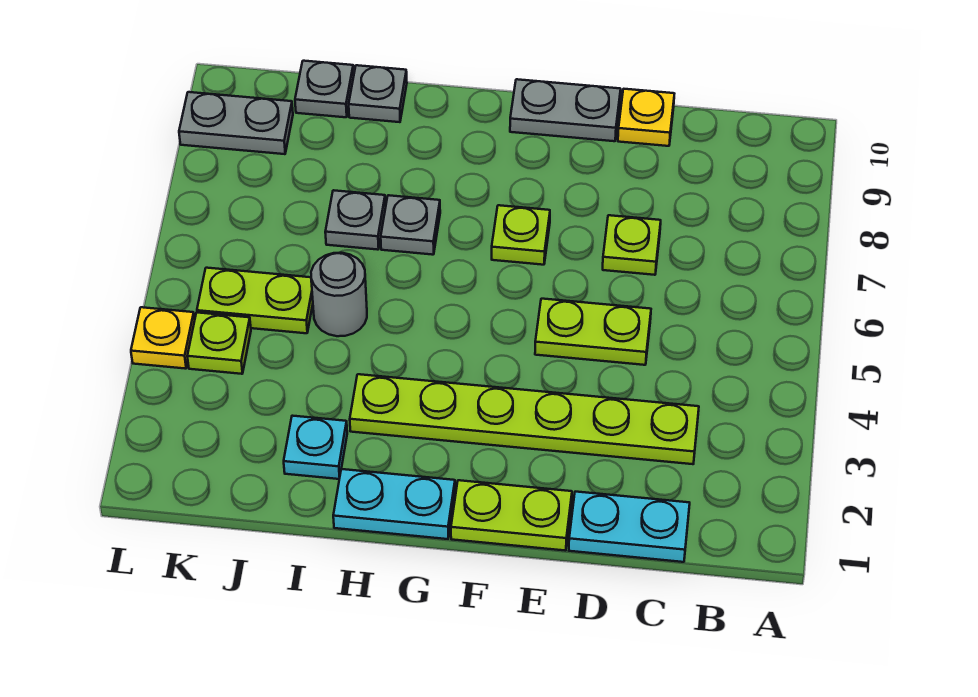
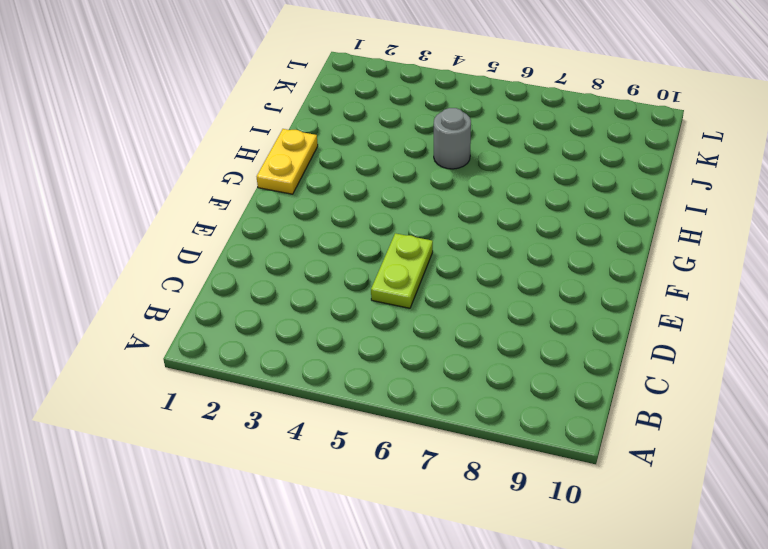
yellow 1x2 plate [257,129,318,194] -> cyan 1x2 plate [333,469,455,539]
none -> cyan 1x2 plate [569,492,690,562]
none -> lime 1x6 plate [350,374,699,464]
none -> lime 1x1 plate [603,215,661,275]

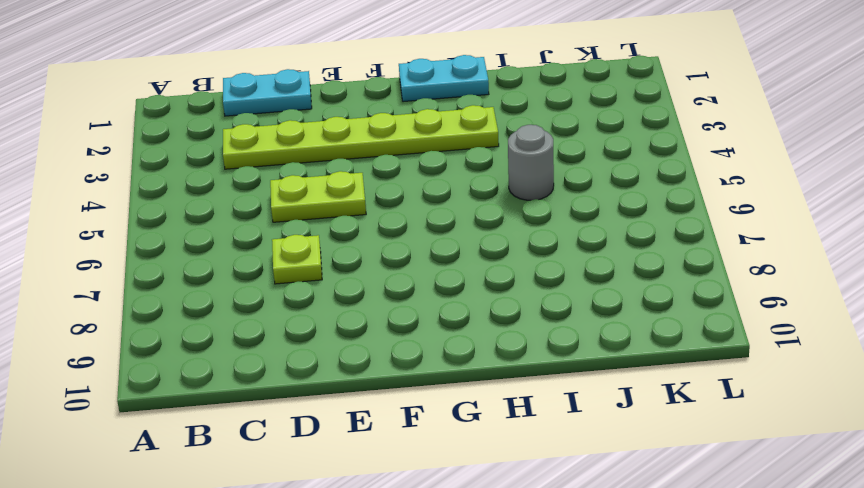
none -> yellow 1x1 plate [618,89,674,146]
none -> lime 1x2 plate [451,480,572,551]
none -> grey 1x2 plate [510,79,621,141]

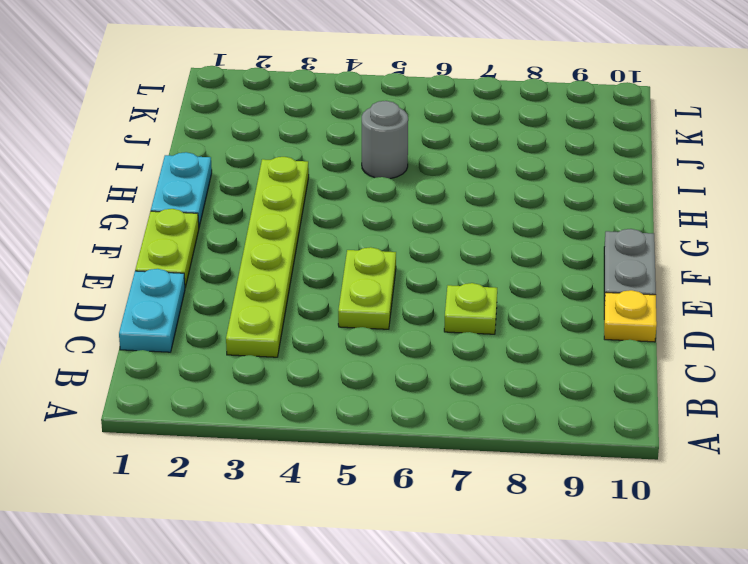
none -> lime 1x1 plate [492,205,550,265]
none -> grey 1x1 plate [381,195,440,255]
none -> cyan 1x1 plate [284,416,347,479]

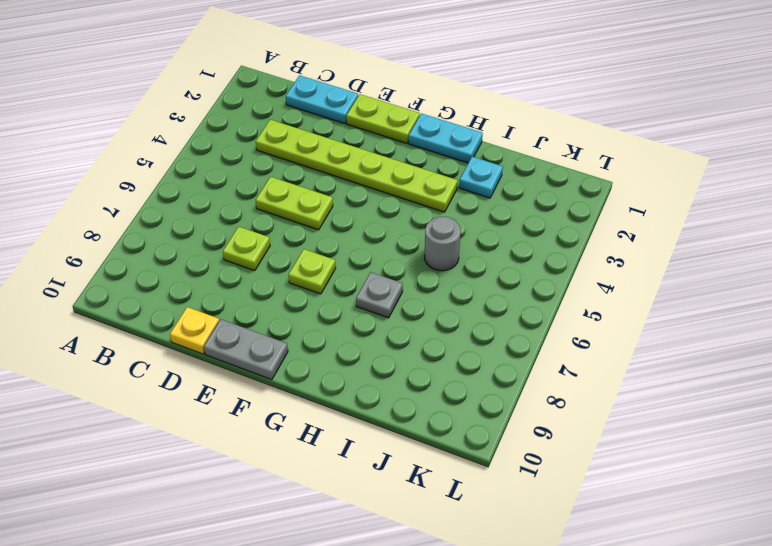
none -> grey 1x1 plate [325,190,386,250]
none -> grey 1x1 plate [349,65,407,122]
none -> lime 1x2 plate [197,268,313,333]

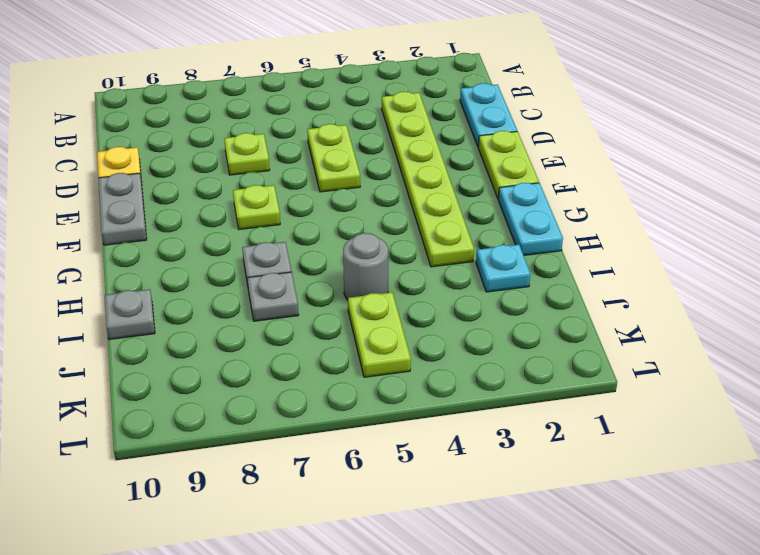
none -> grey 1x1 plate [295,61,354,117]
none -> lime 1x1 plate [187,313,251,374]
none -> grey 1x2 plate [179,92,293,154]

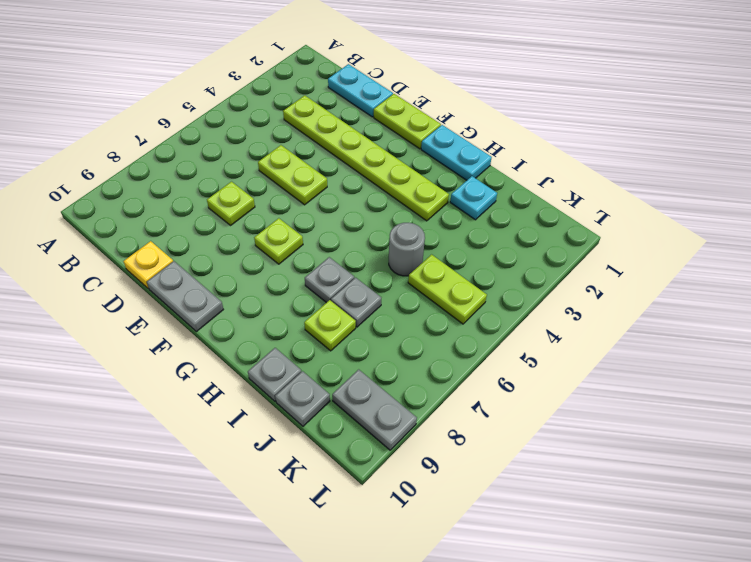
lime 1x1 plate [304,300,356,351] -> lime 1x1 plate moved to [187,313,251,374]
none -> yellow 1x1 plate [131,307,195,369]

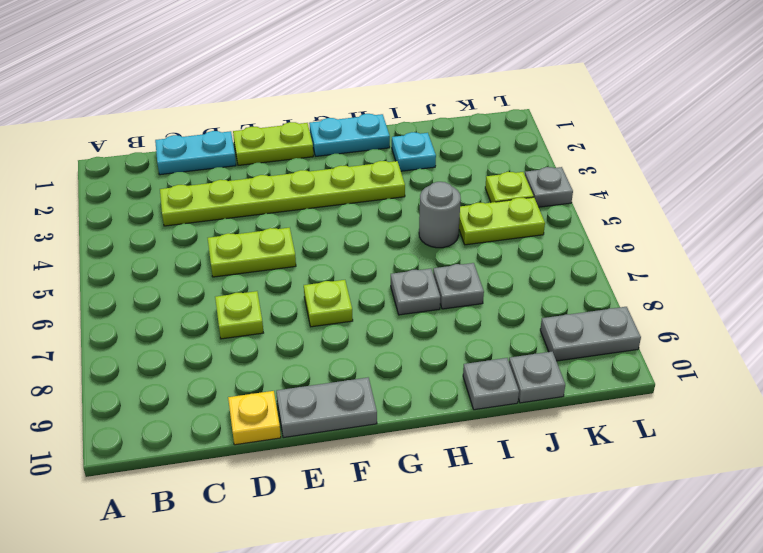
grey 1x1 plate [525,167,573,207] -> yellow 1x1 plate [131,307,195,369]

